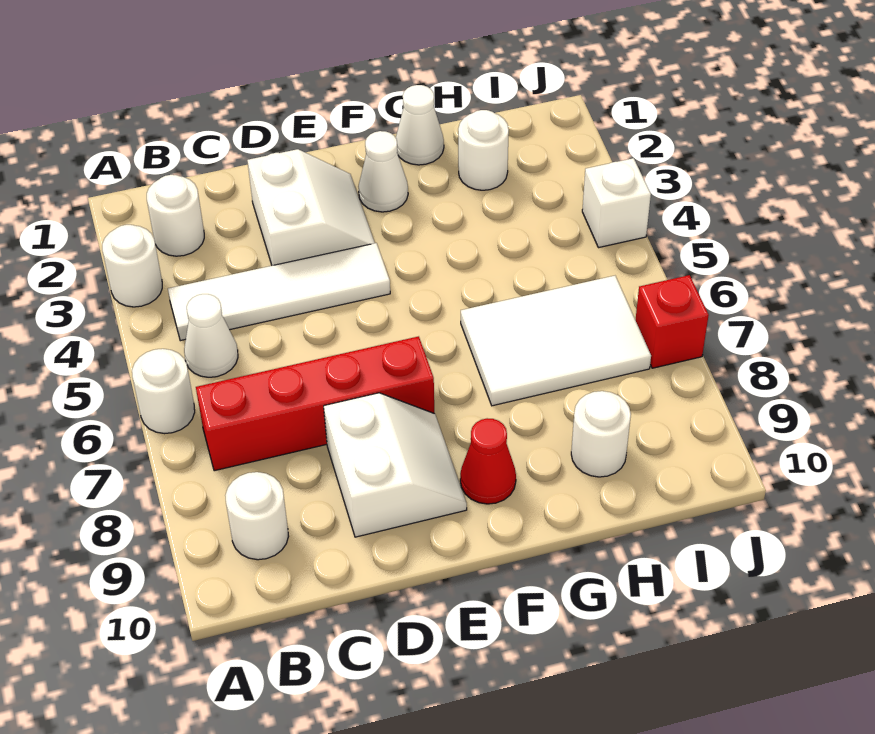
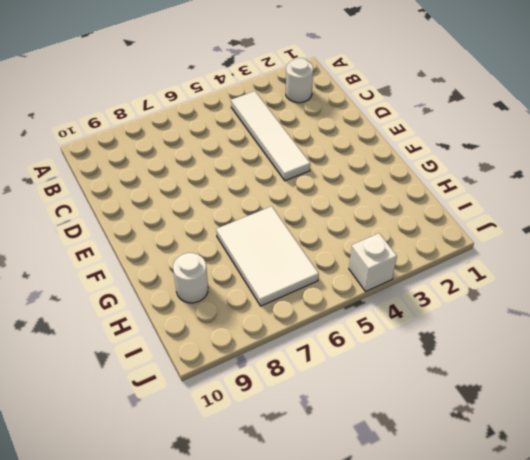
none -> white 1x1 round brick [102,225,162,307]
none -> white 1x1 round brick [132,349,195,434]
none -> white 1x1 cone [184,294,238,377]

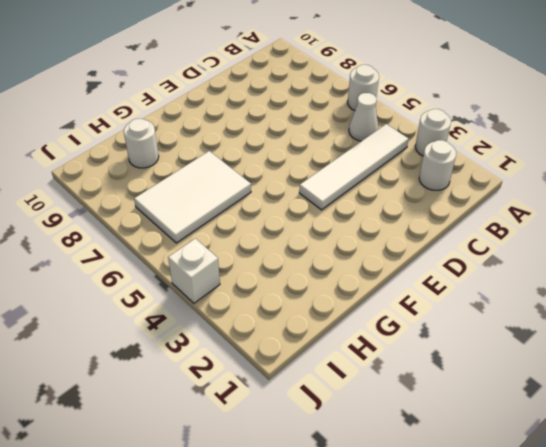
none -> red 1x4 brick [196,336,434,471]
none -> white 1x1 round brick [225,472,288,560]
none -> white 2x2 slope [247,149,375,266]

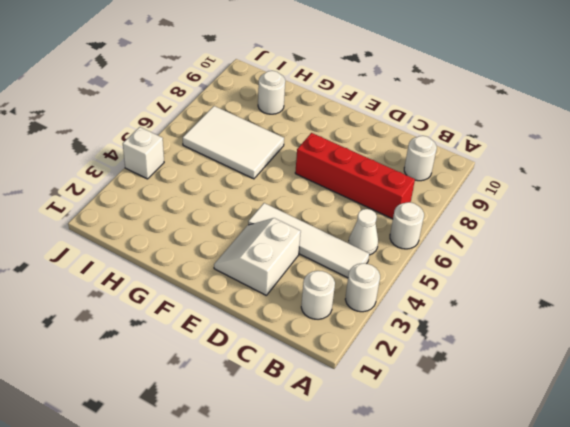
none -> white 2x2 slope [324,393,467,537]
none -> white 1x1 cone [358,131,408,212]
none -> red 1x1 cone [460,418,516,504]

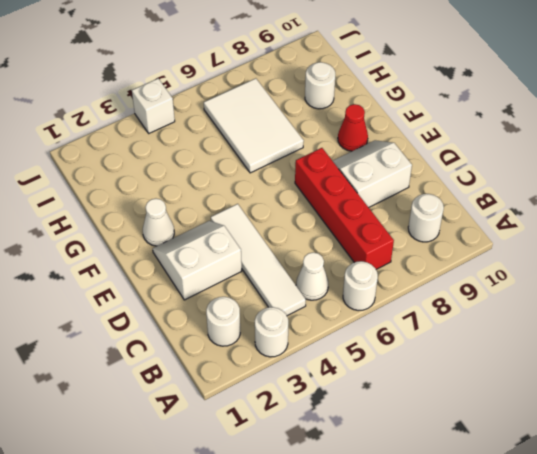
none -> white 1x1 cone [396,85,444,165]
none -> white 1x1 round brick [458,110,509,190]
none -> red 1x1 brick [636,275,709,368]

